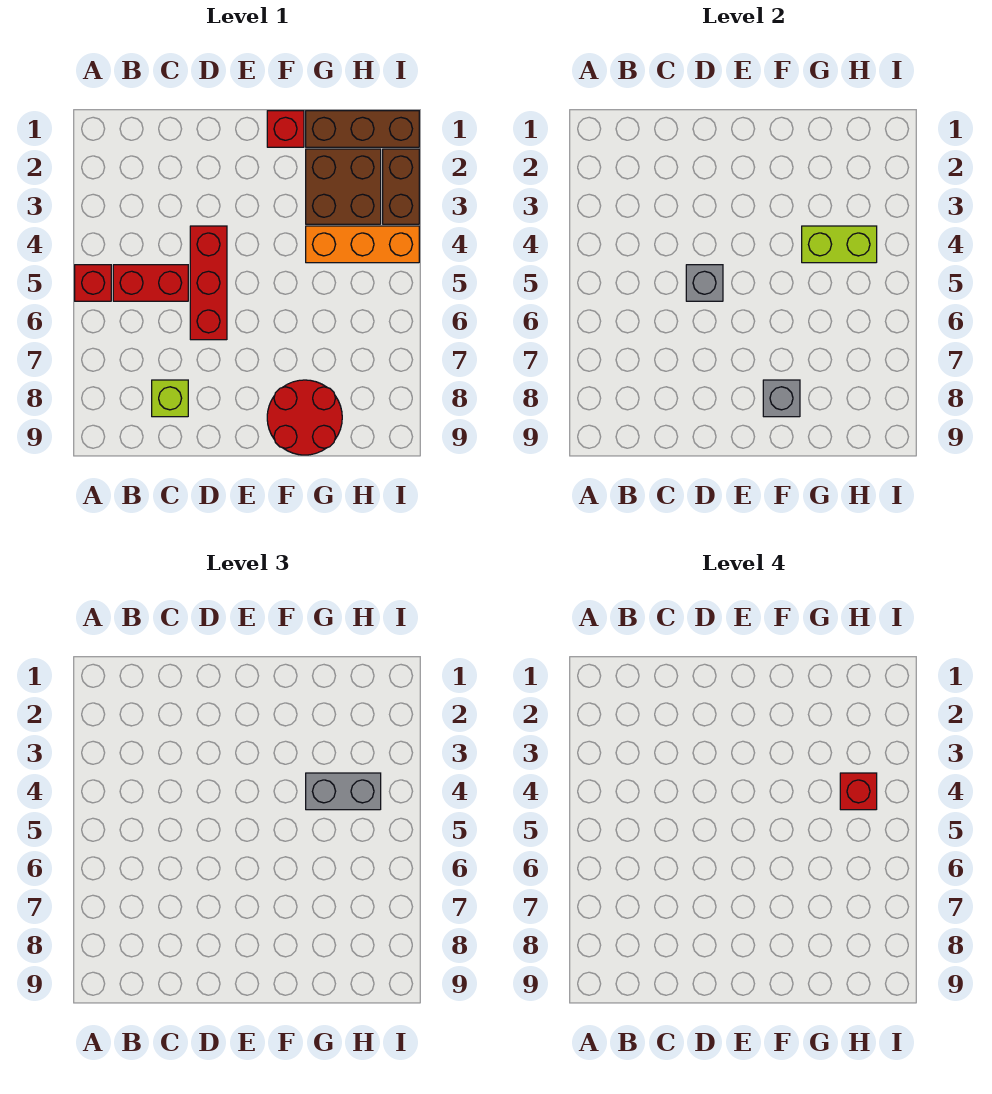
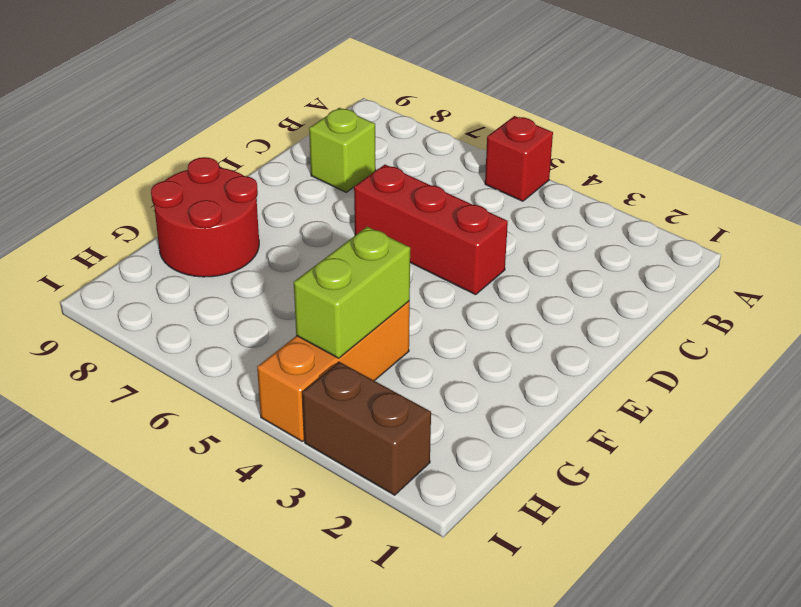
none -> red 1x2 brick [113,265,188,301]
none -> red 1x1 brick [267,111,304,147]
none -> brown 1x3 brick [306,111,419,147]

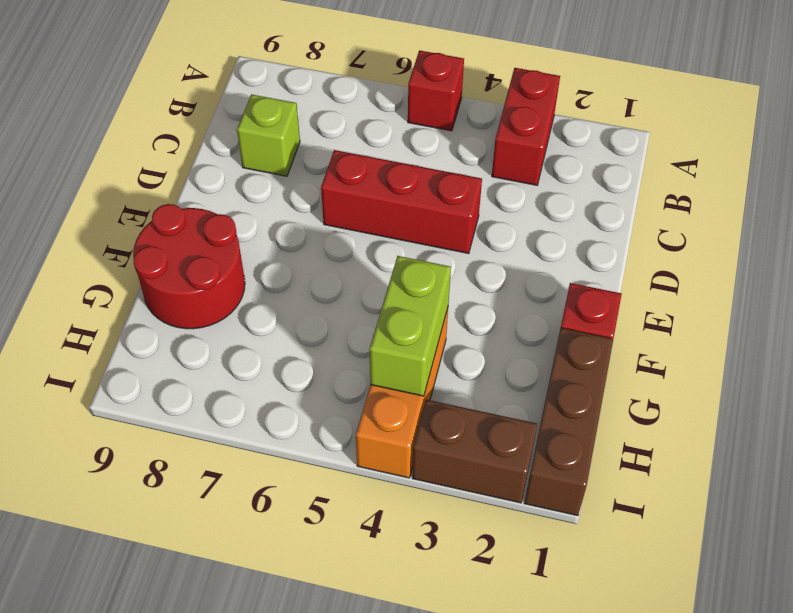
red 1x2 brick [492,68,560,185] -> red 1x2 brick moved to [113,265,188,301]
none -> brown 2x2 brick [306,149,381,224]
none -> grey 1x1 brick [686,265,723,301]
none -> grey 1x1 brick [763,380,800,417]

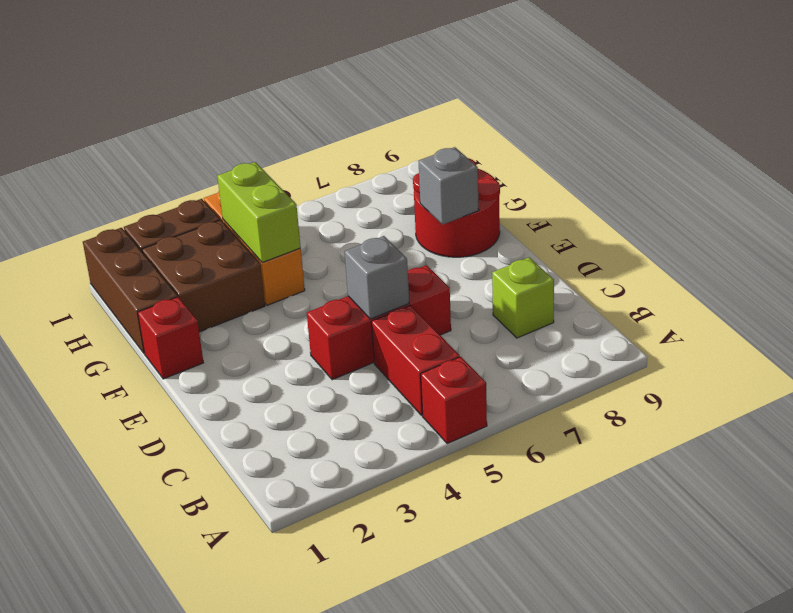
none -> grey 1x2 brick [306,773,381,810]
none -> red 1x1 brick [840,773,877,810]

